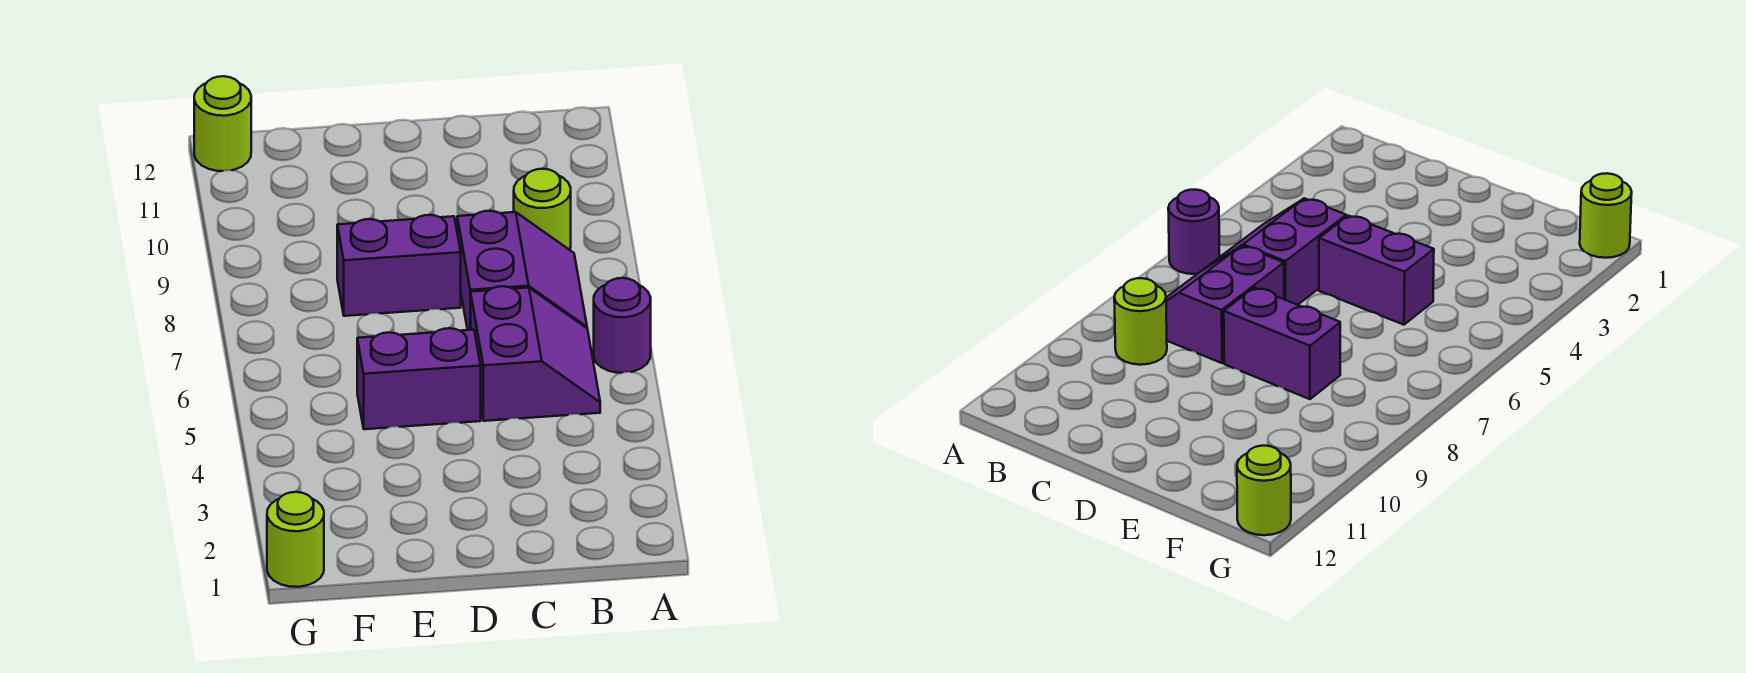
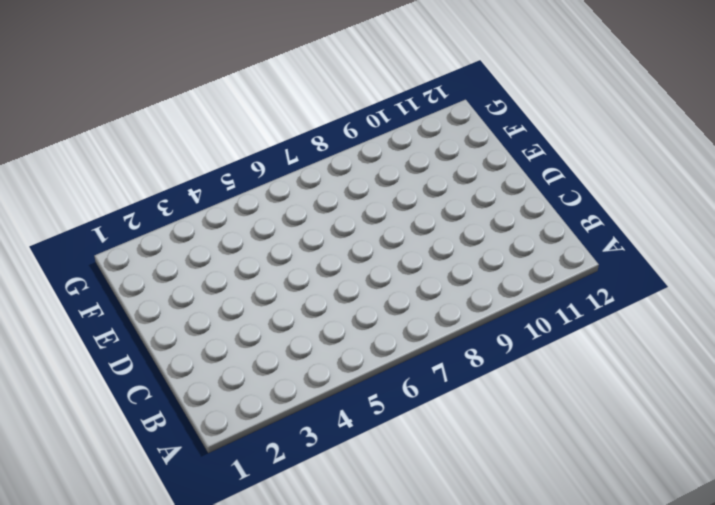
none -> purple 1x1 round brick [594,278,651,373]
none -> purple 2x2 slope [471,286,600,421]

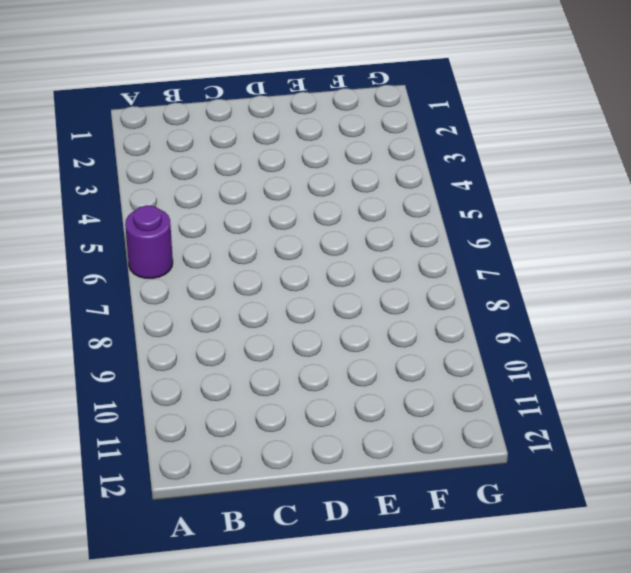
none -> purple 2x2 slope [471,286,600,421]
none -> purple 2x2 slope [457,211,587,330]

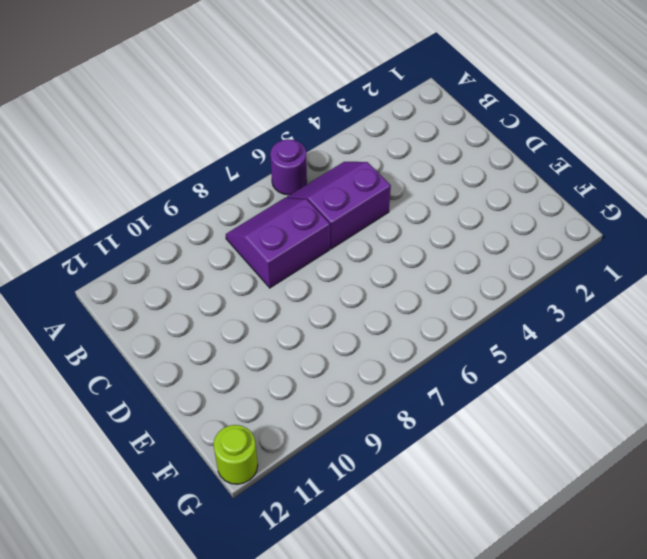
none -> lime 1x1 round brick [514,169,571,250]
none -> purple 1x2 brick [357,328,481,429]

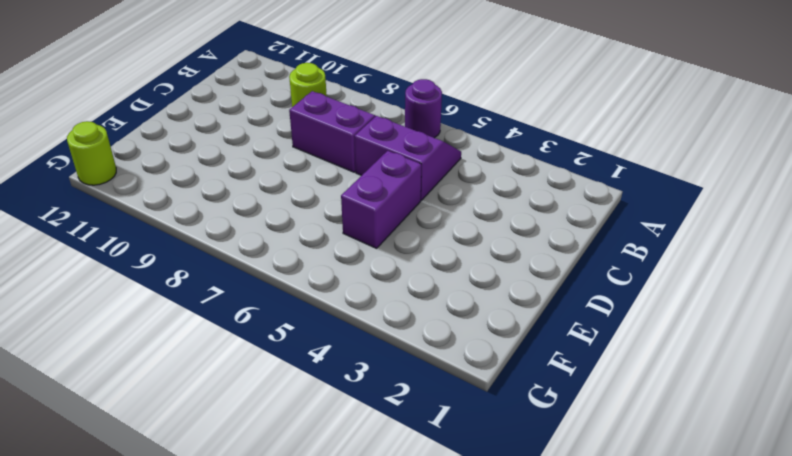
none -> purple 1x2 brick [337,215,461,316]
none -> lime 1x1 round brick [267,492,324,587]

